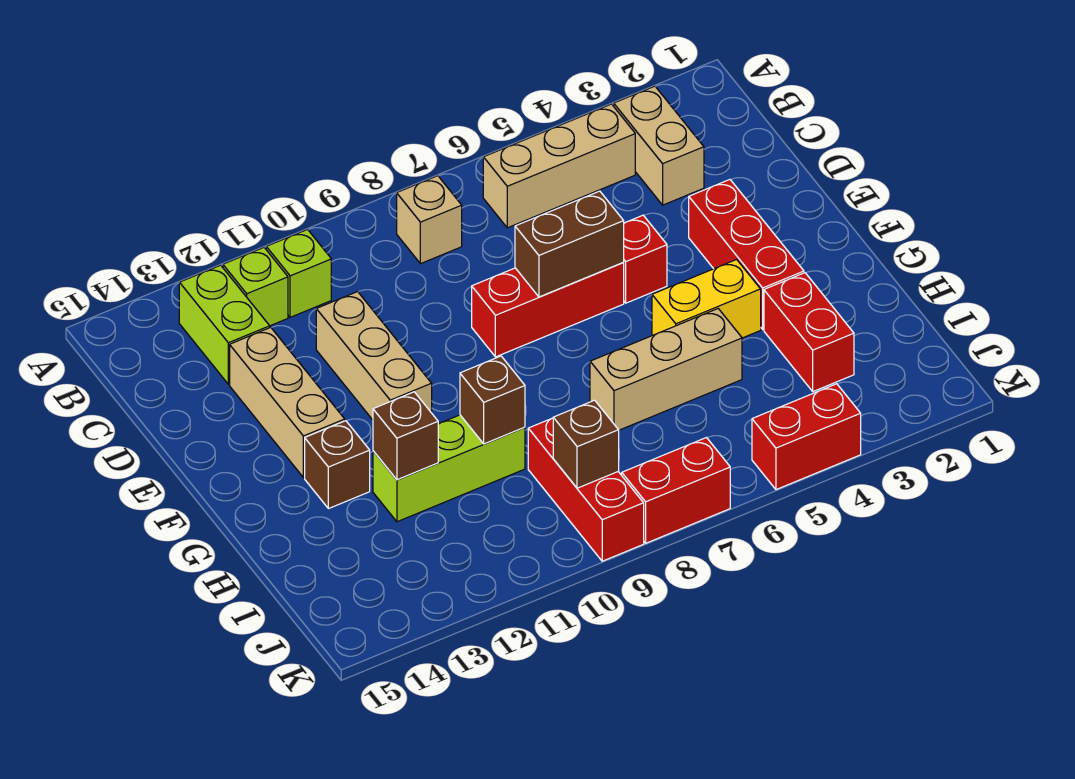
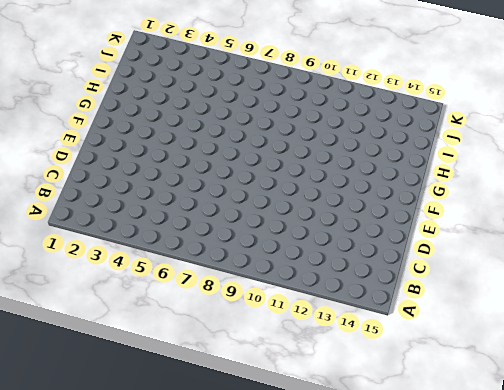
none -> tan 1x2 brick [614,86,704,205]
none -> tan 1x3 brick [483,104,635,228]
none -> tan 1x1 brick [397,176,462,264]

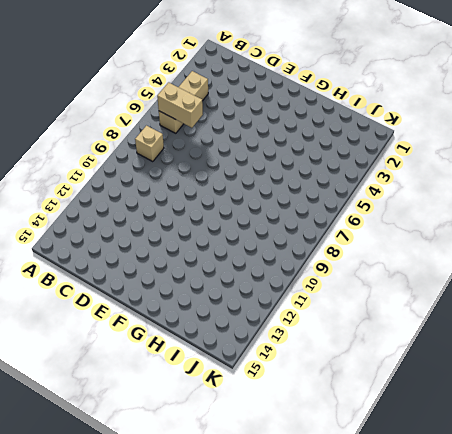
tan 1x2 brick [157,82,203,128] -> tan 1x2 brick moved to [614,86,704,205]
none -> lime 1x1 brick [266,230,331,317]
none -> lime 1x1 brick [223,248,288,326]
none -> lime 1x2 brick [179,265,270,384]

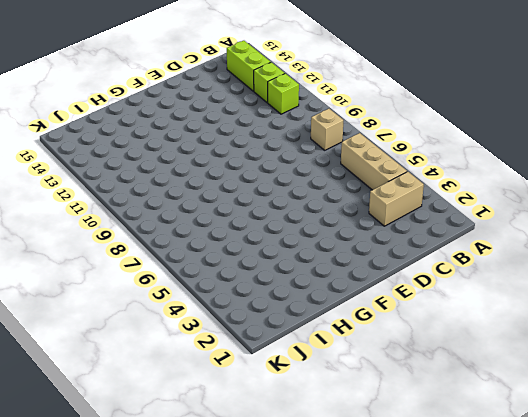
lime 1x2 brick [227,41,271,91] -> lime 1x2 brick turned to [179,265,270,384]
none -> tan 1x3 brick [316,292,432,420]
none -> tan 1x3 brick [230,327,345,478]
none -> red 1x3 brick [689,180,804,329]

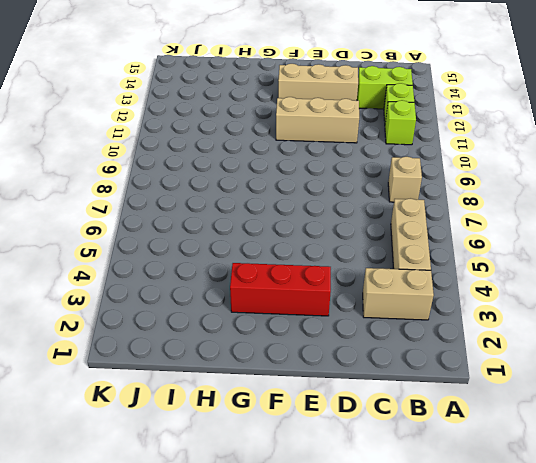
none -> red 1x1 brick [623,215,667,303]
none -> red 1x3 brick [472,263,624,357]
none -> yellow 1x2 brick [652,259,761,338]

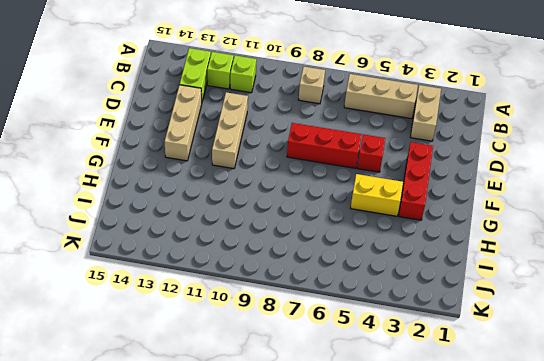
none -> brown 1x1 brick [305,421,370,509]
none -> red 1x2 brick [764,273,854,392]
none -> tan 1x3 brick [590,309,742,430]

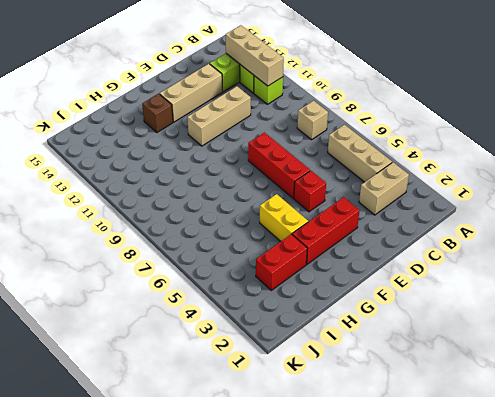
tan 1x3 brick [225,25,284,86] -> tan 1x3 brick moved to [590,309,742,430]
none -> lime 1x3 brick [373,415,525,522]
none -> red 1x3 brick [528,418,644,561]
none -> red 1x2 brick [752,384,861,490]

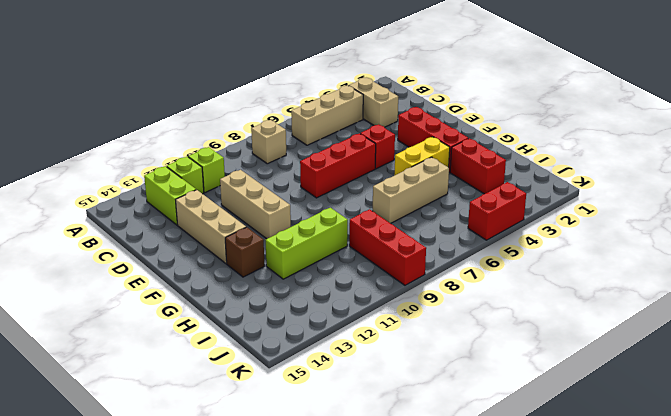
none -> red 1x2 brick [622,438,730,543]
none -> brown 1x2 brick [515,191,624,297]
none -> brown 1x1 brick [460,356,525,444]

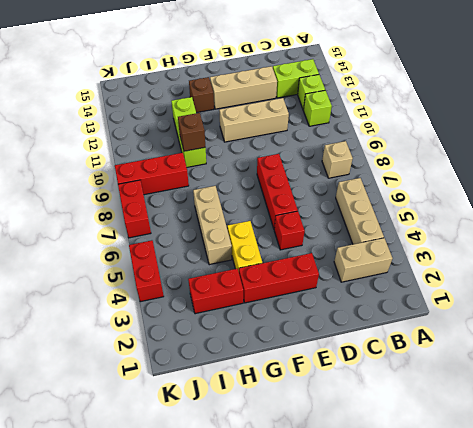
none -> brown 1x2 brick [515,191,624,297]
none -> brown 1x1 brick [373,392,438,480]
none -> brown 1x1 brick [553,400,619,488]

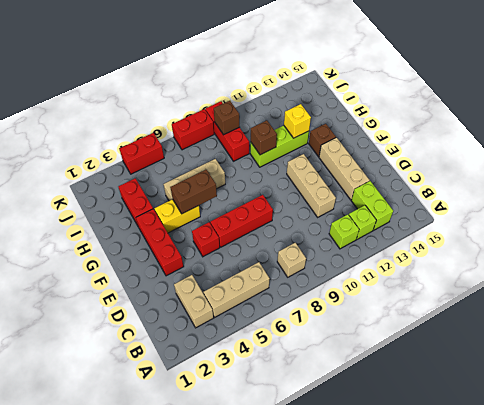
brown 1x2 brick [170,170,217,214] -> brown 1x2 brick moved to [515,191,624,297]
yellow 1x1 brick [284,104,311,138] -> brown 1x1 brick [373,392,438,480]

